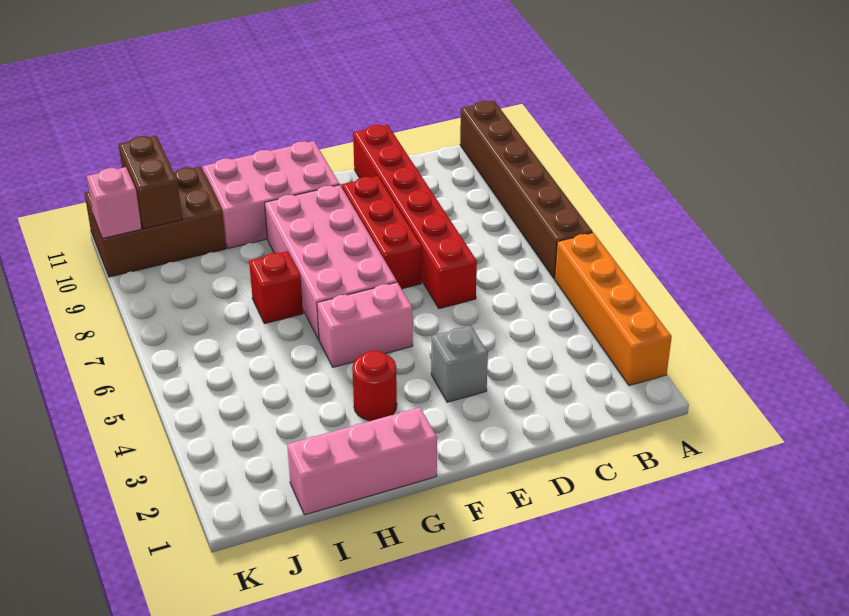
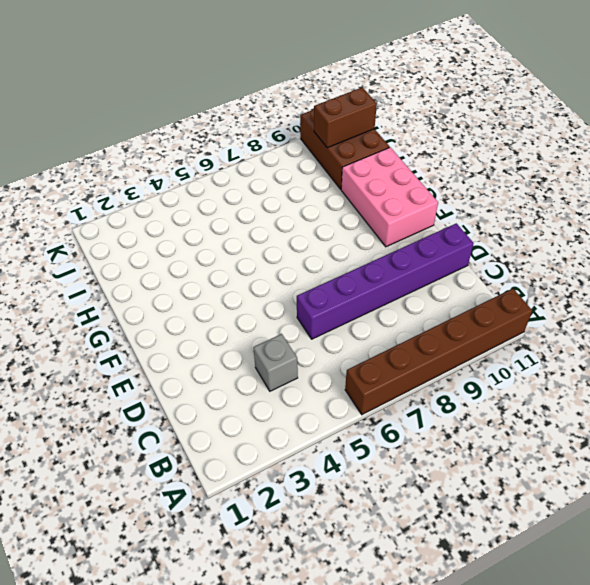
grey 1x1 brick [253,334,298,391] -> grey 1x1 brick moved to [431,326,488,402]
purple 1x6 brick [297,223,474,339] -> red 1x6 brick [353,125,477,309]
none -> orange 1x4 brick [555,233,672,386]
none -> red 1x3 brick [342,176,421,289]
none -> pink 1x2 brick [317,282,413,367]

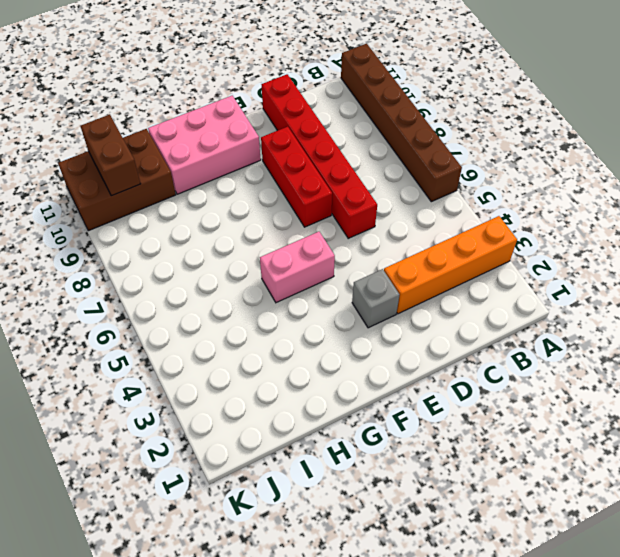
orange 1x4 brick [384,216,517,314] -> orange 1x4 brick turned to [555,233,672,386]
none -> pink 2x4 brick [265,185,397,340]
none -> pink 1x3 brick [287,408,437,515]
none -> red 1x1 round brick [352,351,397,421]

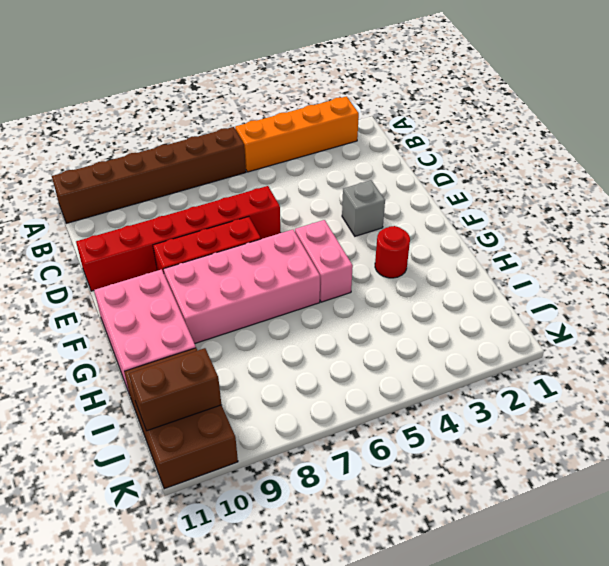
none -> pink 1x3 brick [287,408,437,515]
none -> red 1x1 brick [249,251,303,324]
none -> pink 1x1 brick [87,167,142,238]

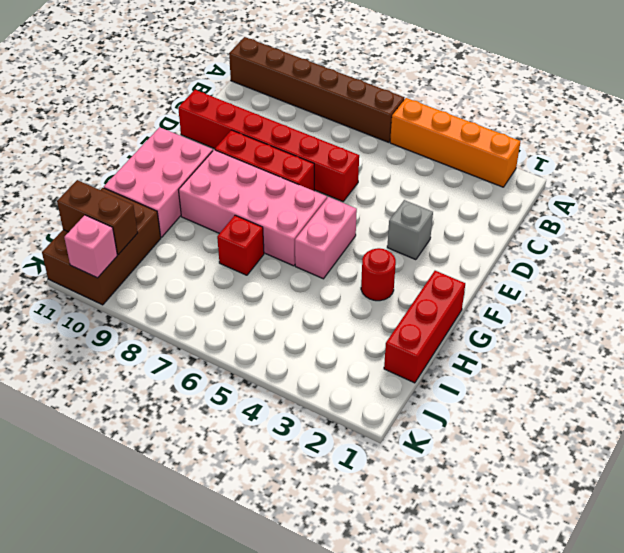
red 1x3 brick [384,271,465,383] -> pink 1x3 brick [287,408,437,515]

